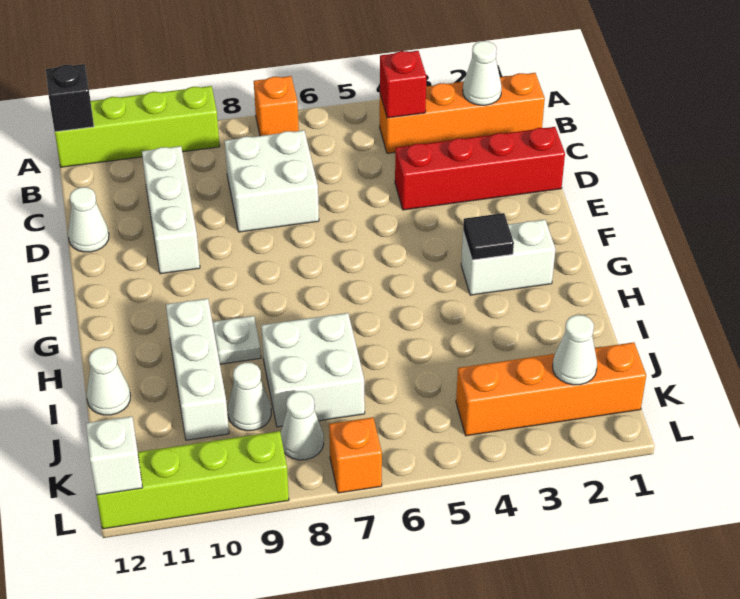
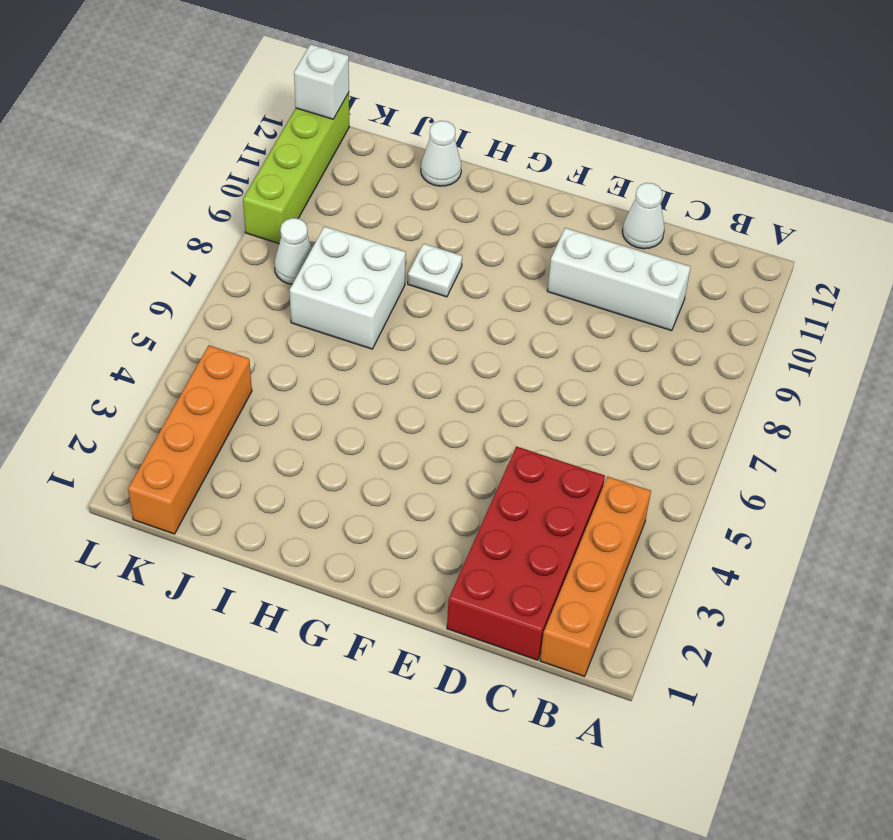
red 2x4 brick [447,446,605,660] -> red 1x4 brick [395,127,565,210]
none -> orange 1x1 brick [254,76,299,136]
none -> lime 1x4 brick [55,86,220,167]
none -> white 2x2 brick [225,130,319,232]

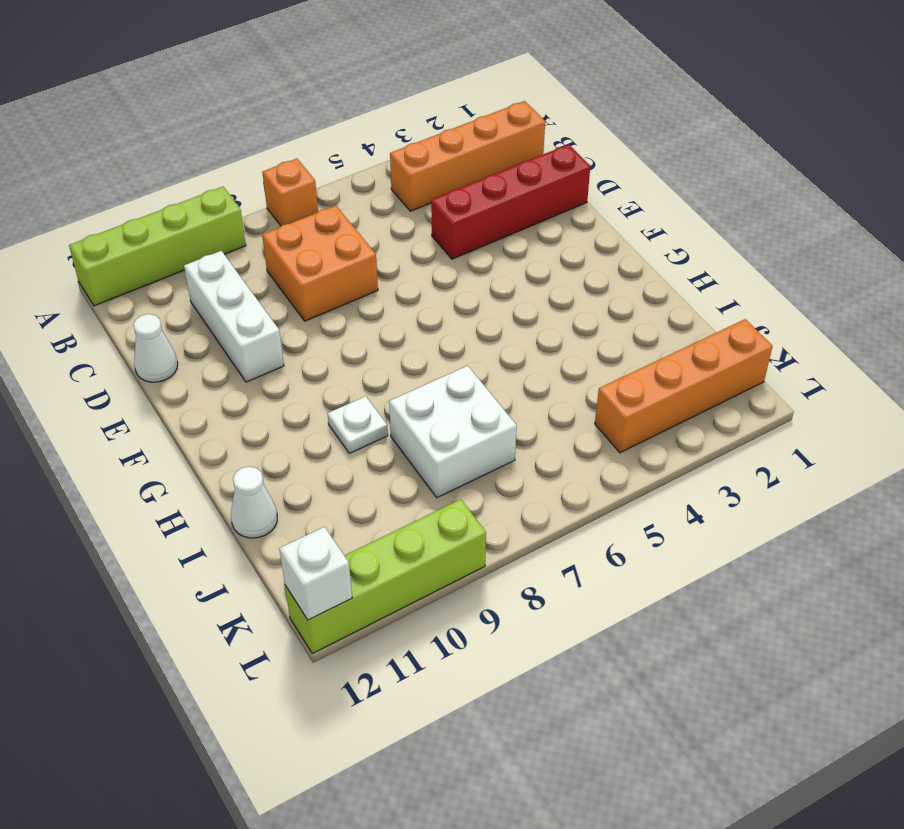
orange 2x2 brick [262,205,378,321] -> white 2x2 brick [225,130,319,232]
none -> white 1x2 brick [461,220,555,295]
none -> white 1x3 brick [166,298,229,440]
none -> white 1x1 cone [228,362,271,431]

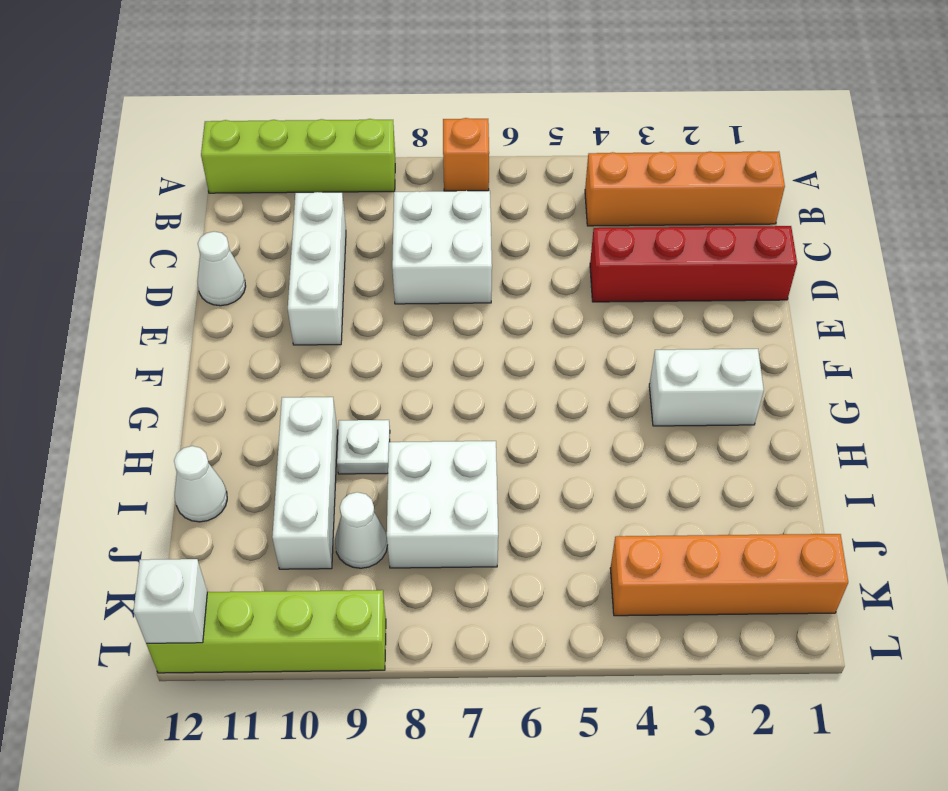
none -> white 1x1 cone [281,391,324,460]
none -> orange 1x1 brick [329,417,382,493]
none -> black 1x1 brick [46,64,94,132]

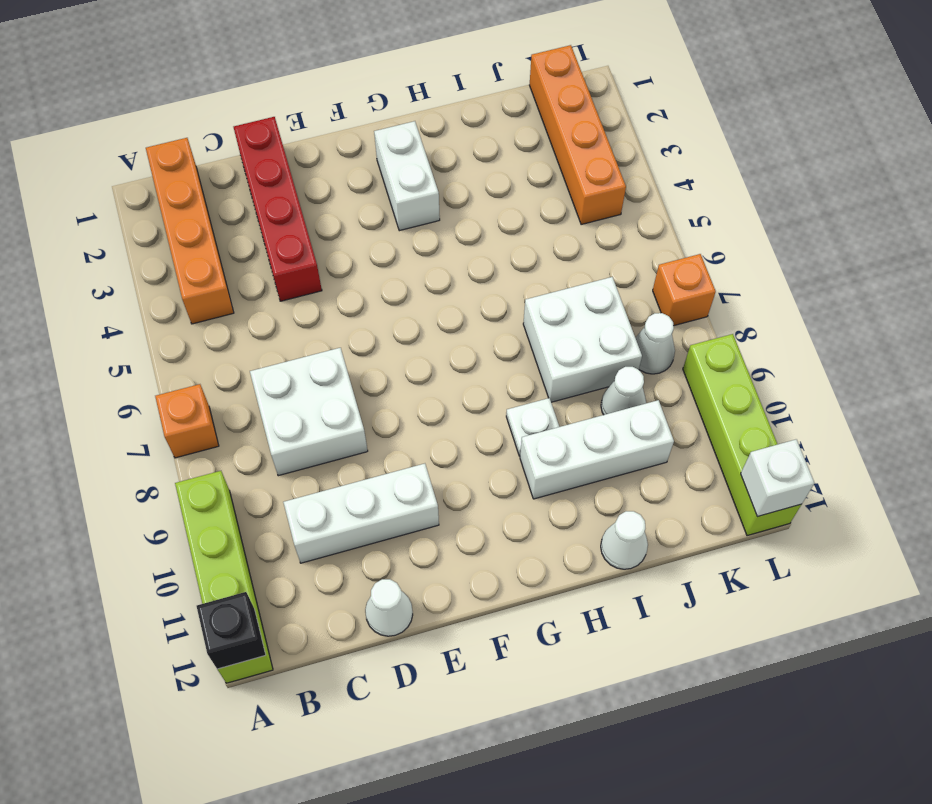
none -> white 1x1 cone [463,41,502,105]
none -> red 1x1 brick [380,51,426,118]
none -> black 1x1 tile [463,213,514,260]

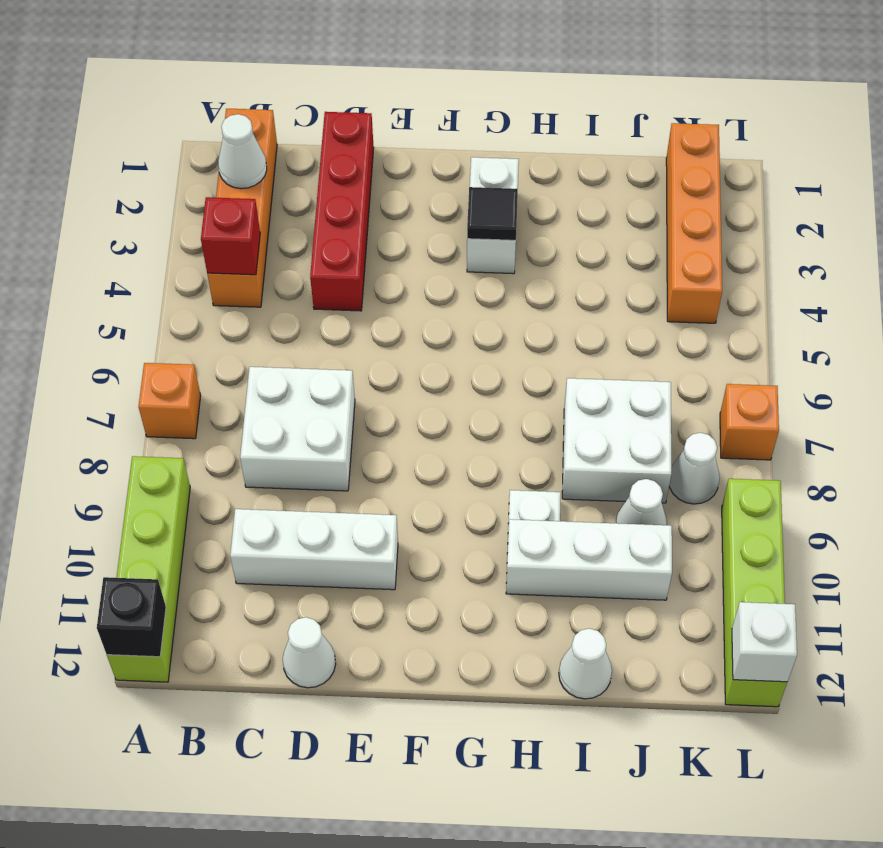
none -> white 1x1 cone [553,315,597,385]

